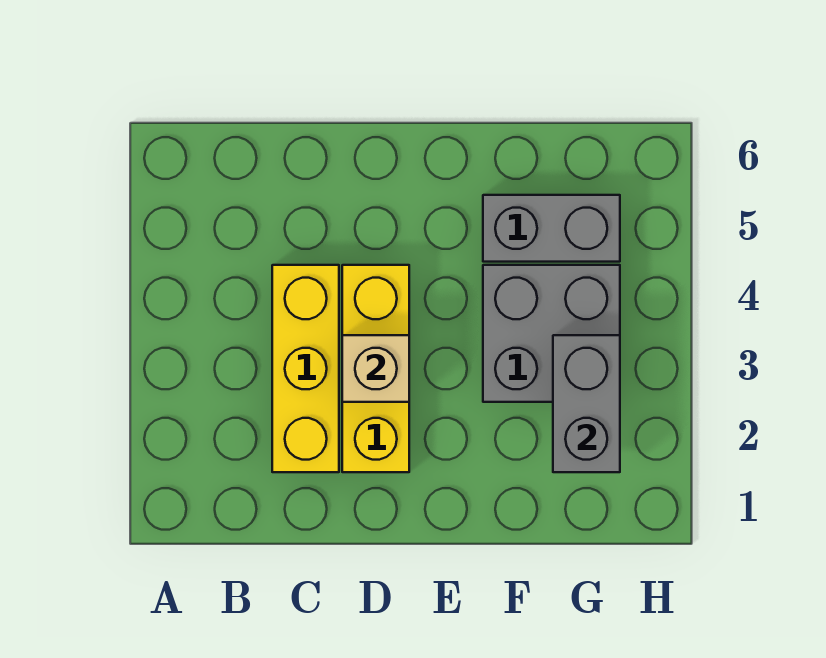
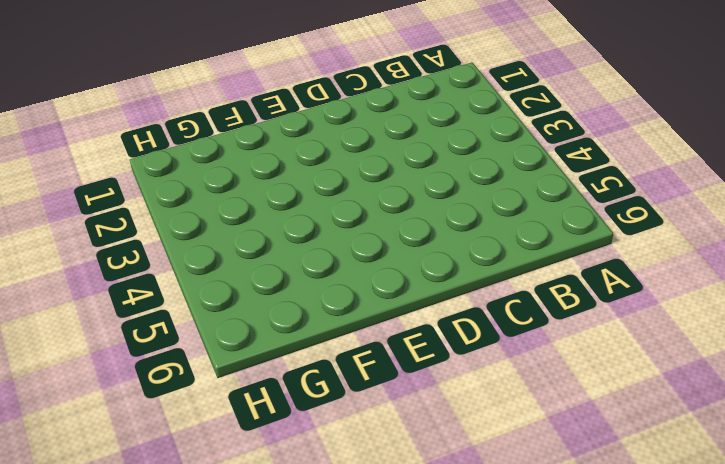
none -> yellow 1x3 brick [272,265,339,472]
none -> yellow 1x3 brick [342,265,409,472]

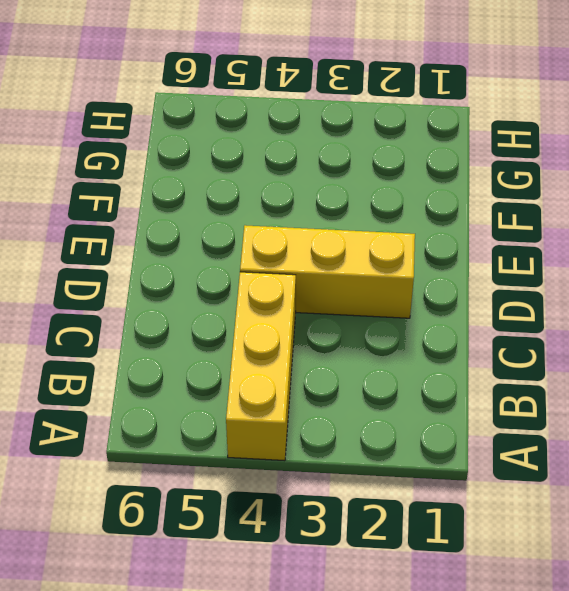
yellow 1x3 brick [226,272,296,461] -> yellow 1x3 brick turned to [272,265,339,472]
none -> grey 2x2 brick [483,265,620,402]
none -> grey 1x2 brick [483,195,620,262]

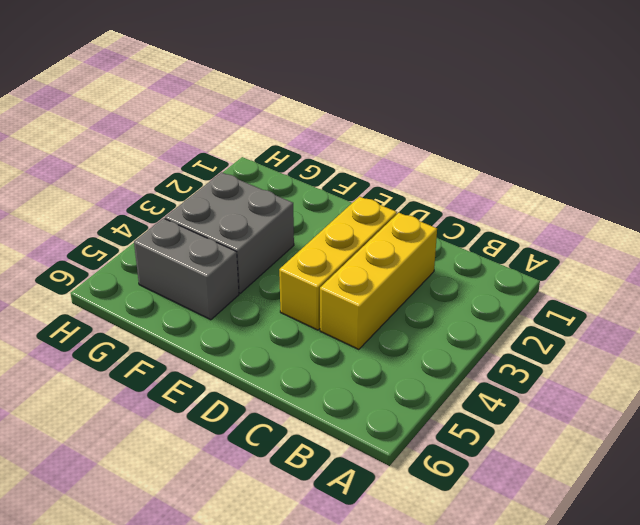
none -> tan 1x1 brick [342,335,409,402]
none -> grey 1x2 brick [553,335,620,472]

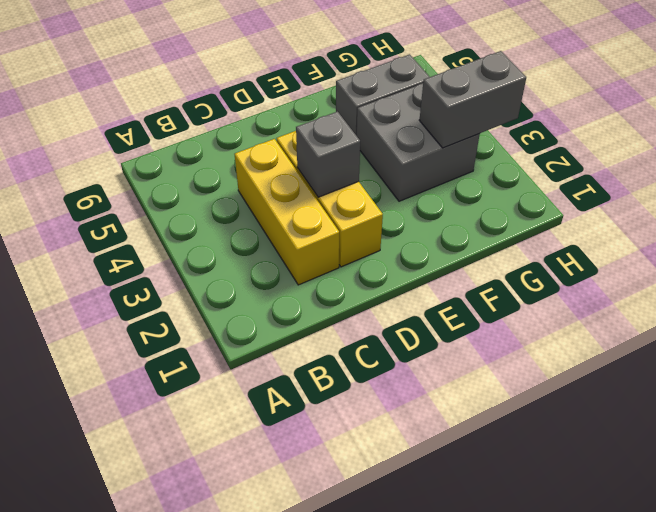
grey 1x1 brick [296,112,360,197] -> tan 1x1 brick [342,335,409,402]
grey 1x2 brick [419,51,526,148] -> grey 1x2 brick turned to [553,335,620,472]

